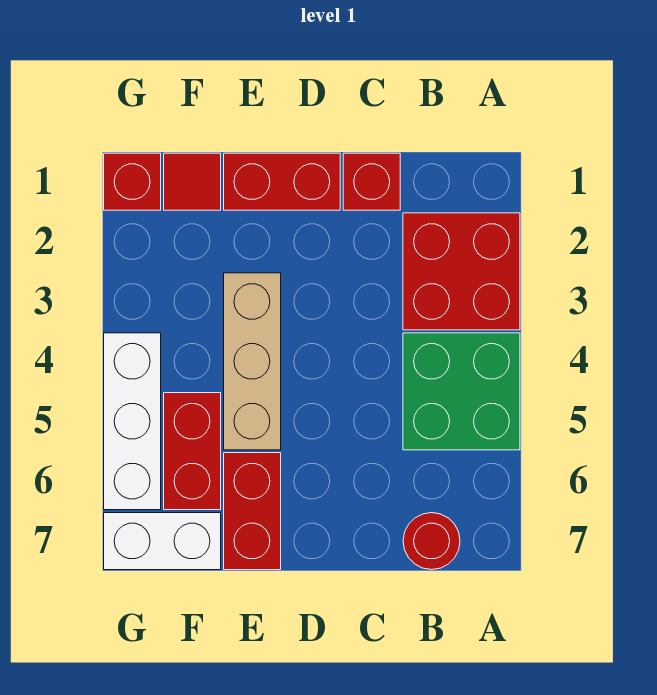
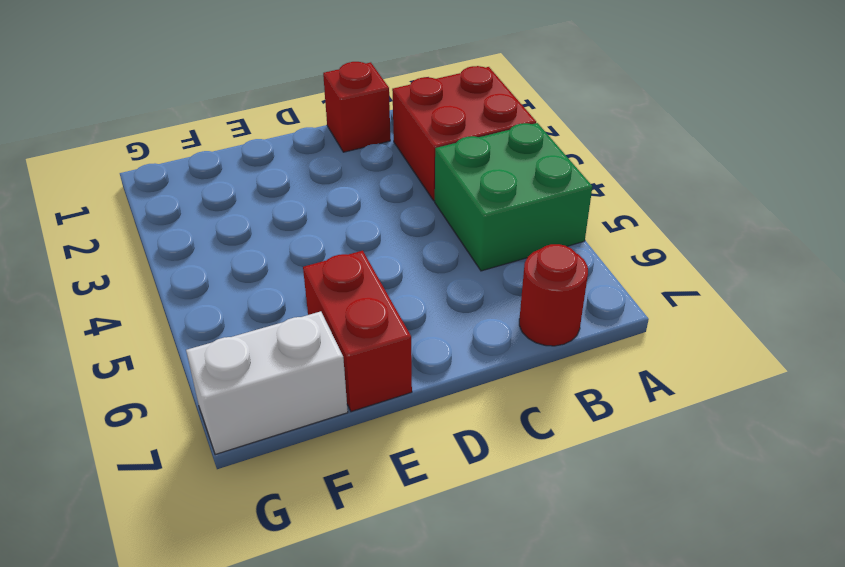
none -> red 1x2 brick [224,153,340,210]
none -> tan 1x3 brick [224,273,281,450]
none -> red 1x1 tile [164,153,221,210]

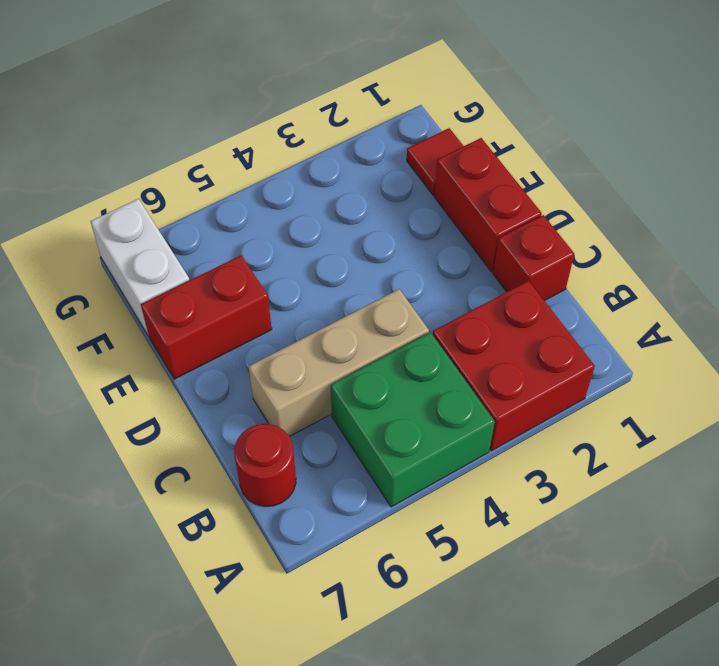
tan 1x3 brick [248,289,429,436] -> tan 1x3 brick moved to [224,273,281,450]
none -> red 1x2 brick [164,393,221,510]
none -> red 1x1 brick [104,153,161,210]
none -> white 1x3 brick [104,333,161,510]

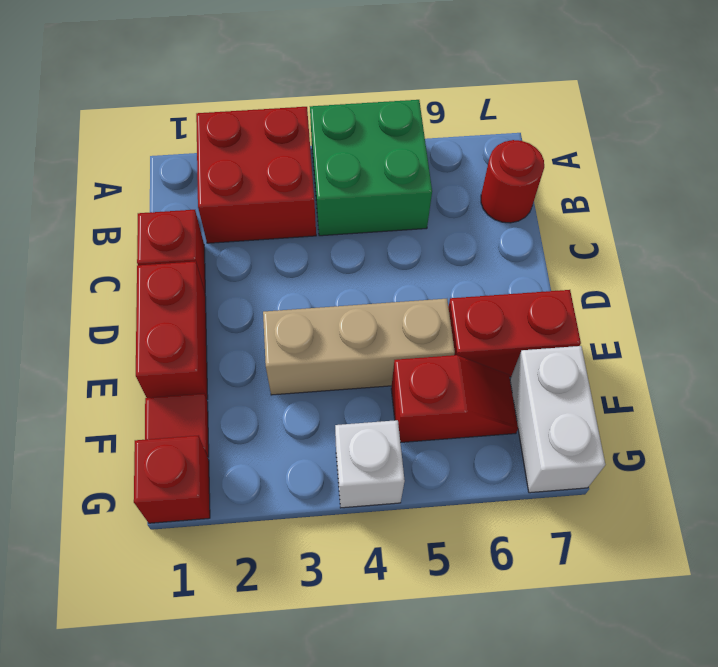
red 1x2 slope [391,355,518,443] -> red 1x2 brick [164,393,221,510]
white 1x1 brick [335,420,405,508] -> white 1x3 brick [104,333,161,510]

